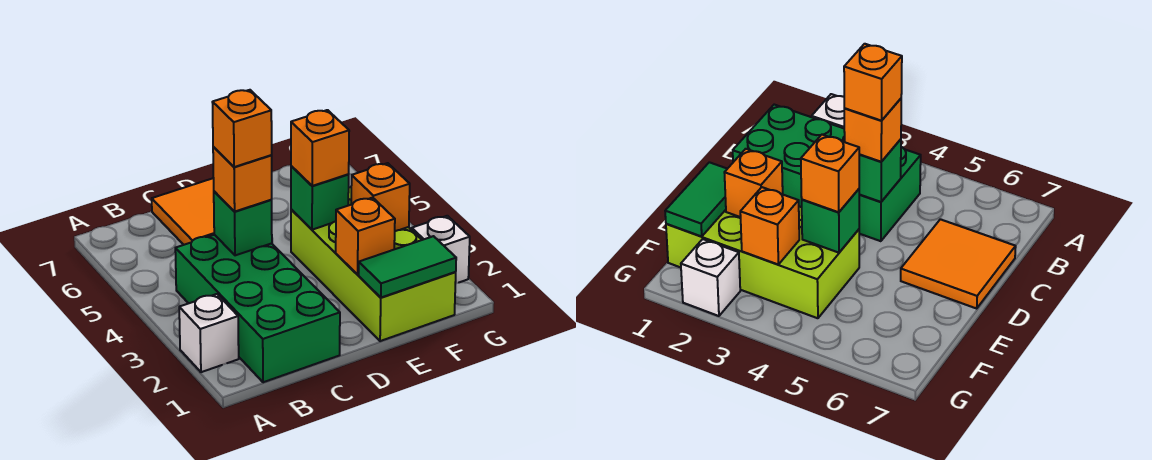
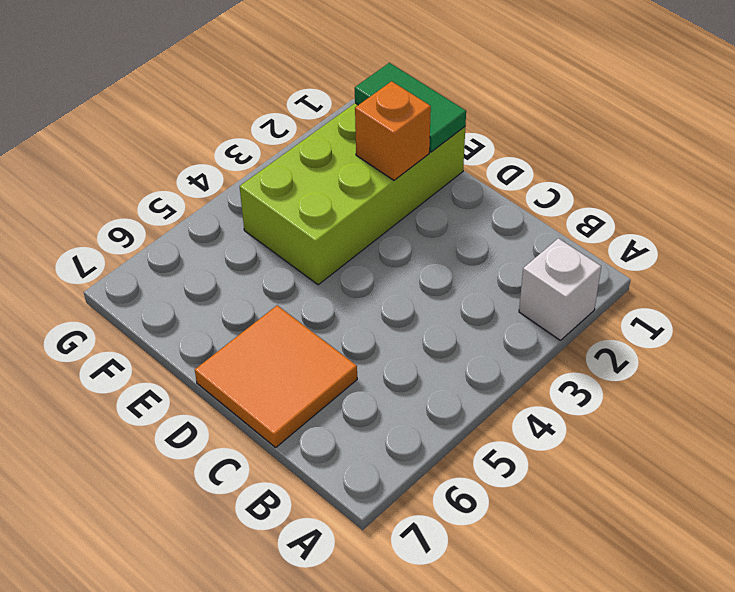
none -> green 2x4 brick [175,235,340,382]
none -> white 1x1 brick [412,216,470,284]
none -> green 1x1 brick [214,191,272,255]

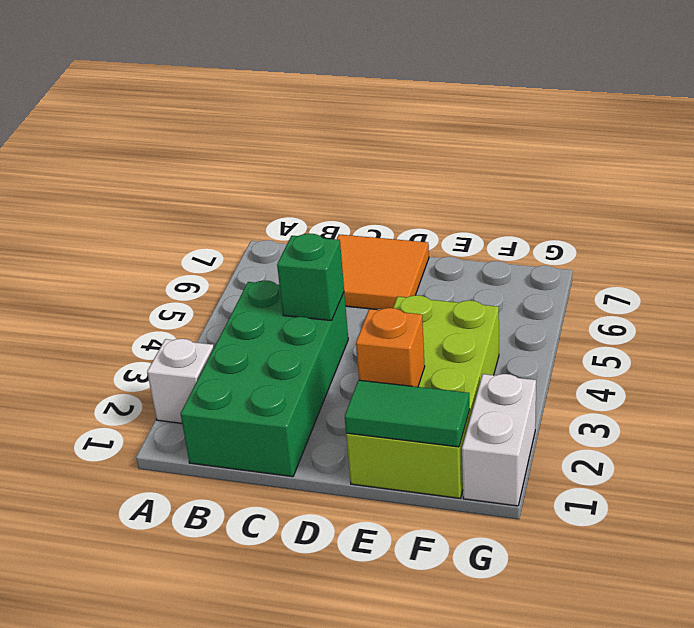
white 1x2 brick [462,374,536,506] -> white 1x1 brick [412,216,470,284]
none -> green 1x1 brick [291,166,349,230]
none -> orange 1x1 brick [351,163,410,231]
none -> orange 1x1 brick [213,147,272,212]

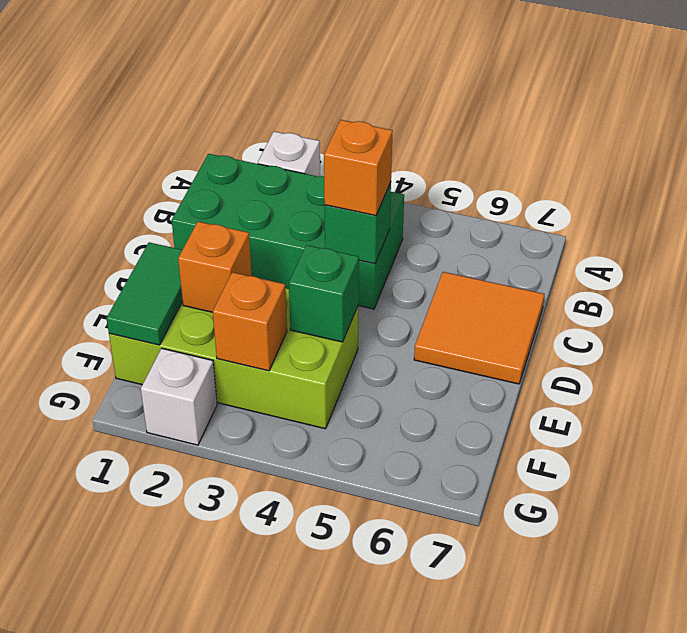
none -> orange 1x1 brick [291,110,349,186]
none -> orange 1x1 brick [212,90,272,167]

